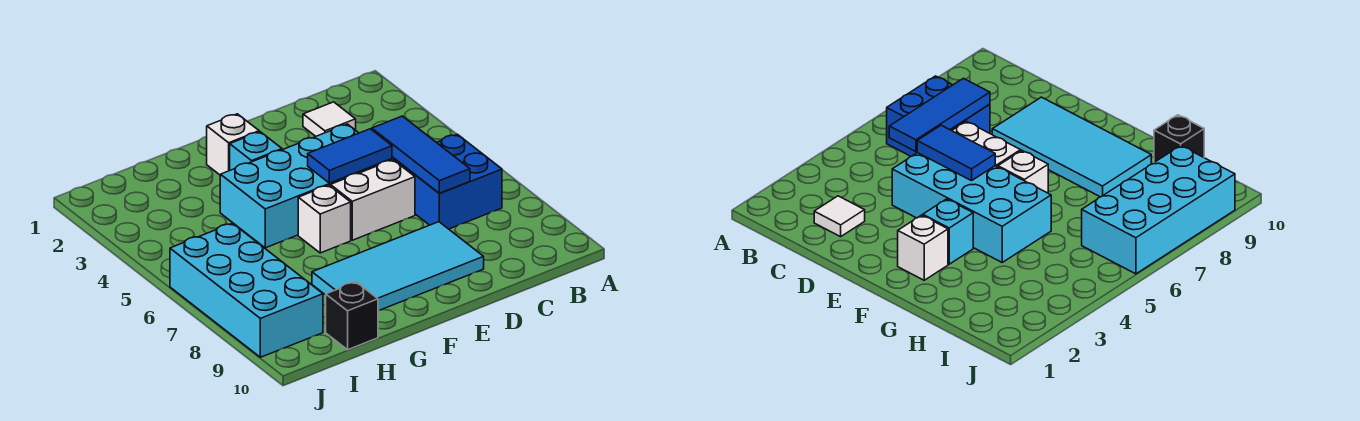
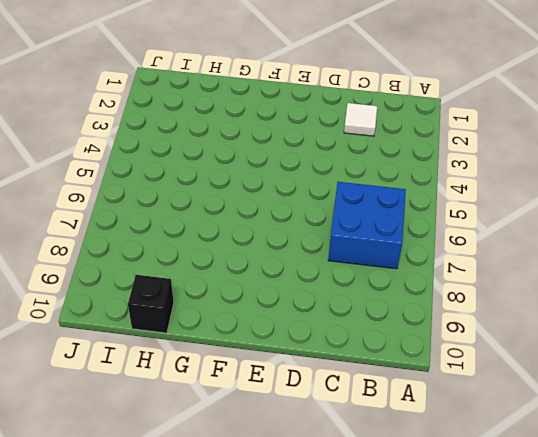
none -> cyan 2x4 brick [220,124,392,248]
none -> white 1x2 brick [330,160,415,240]
none -> cyan 2x4 tile [312,222,484,310]

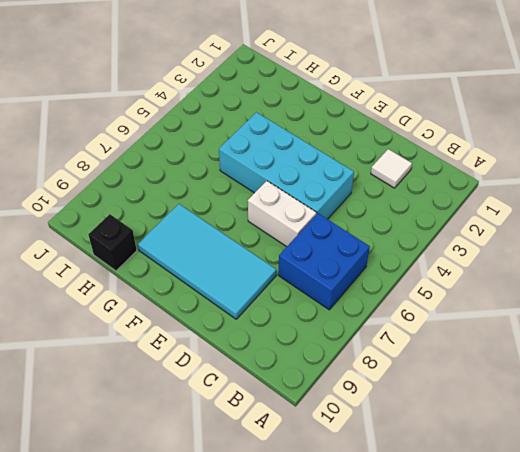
none -> white 1x1 brick [207,114,259,175]
none -> cyan 1x1 brick [230,132,282,170]
none -> white 1x1 brick [298,185,351,253]

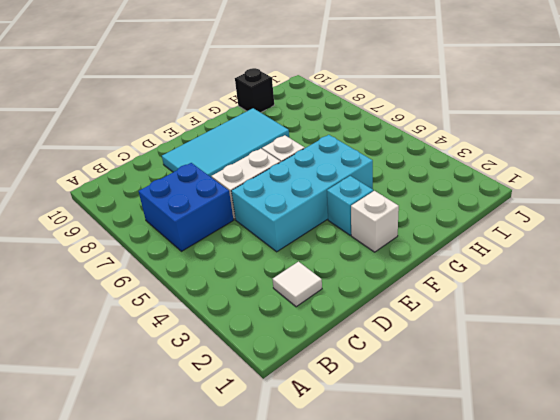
none -> cyan 2x4 brick [170,223,323,357]
none -> blue 1x3 tile [372,116,470,193]
none -> blue 1x2 tile [308,129,392,183]

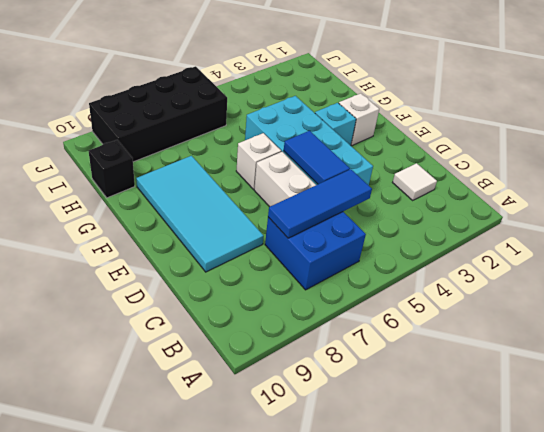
black 2x4 brick [89,66,227,162] -> cyan 2x4 brick [170,223,323,357]

